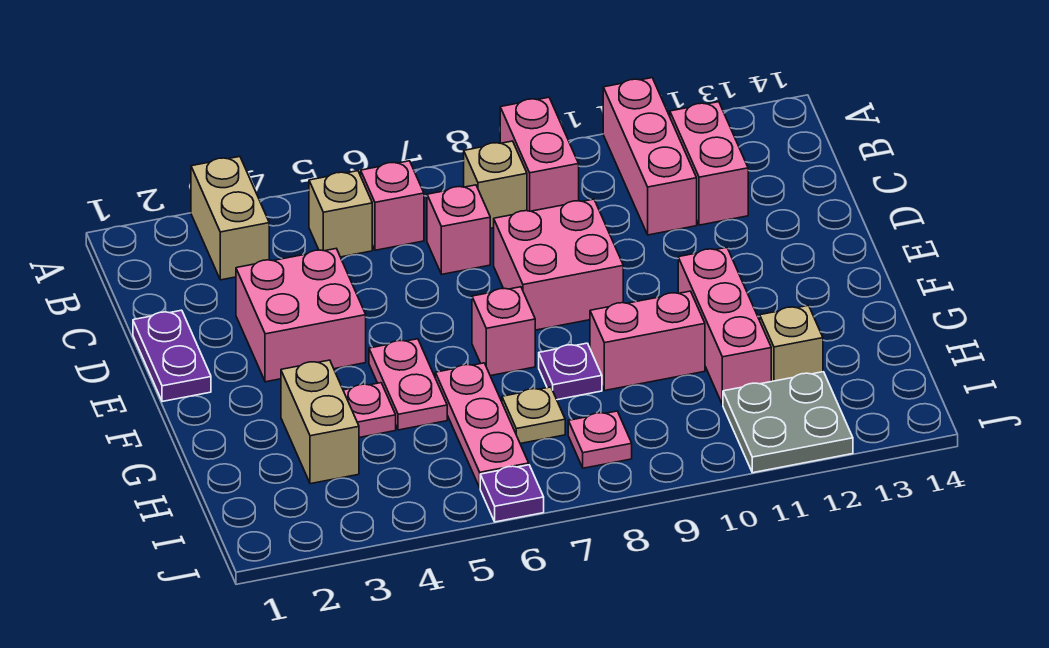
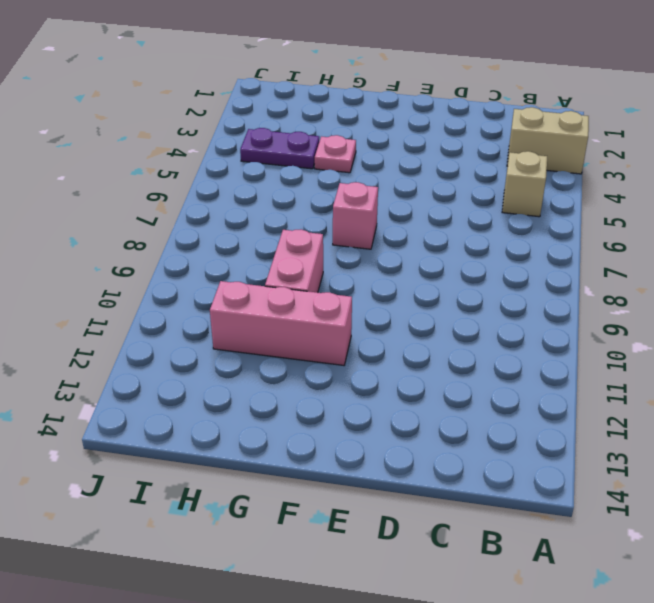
purple 1x2 plate [240,128,319,169] -> purple 1x2 plate moved to [133,310,211,402]
none -> pink 1x2 brick [500,97,579,211]
none -> pink 1x3 brick [603,78,697,235]
none -> pink 1x1 brick [361,161,424,250]

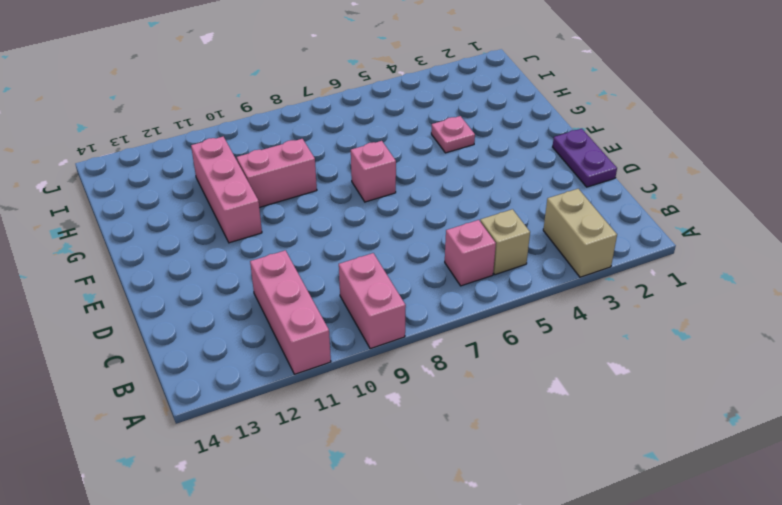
none -> tan 1x1 brick [464,141,527,228]
none -> pink 1x2 brick [670,102,748,225]
none -> pink 1x1 brick [427,185,490,274]

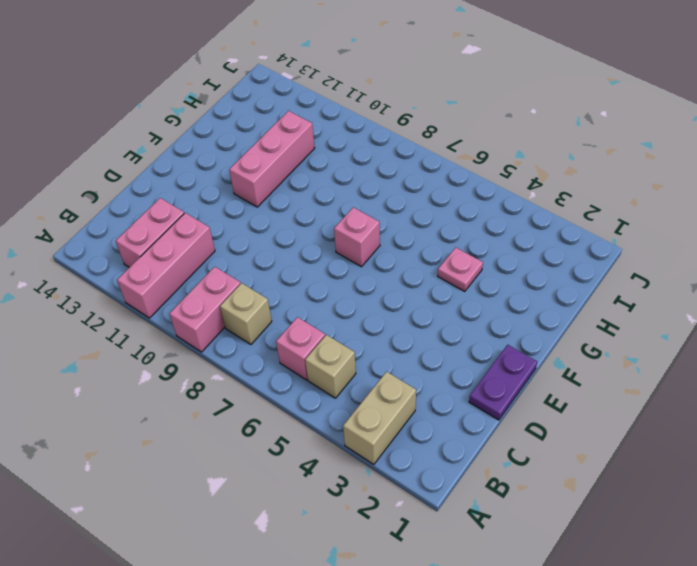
none -> pink 1x1 brick [427,185,490,274]
none -> pink 2x2 brick [236,249,366,382]
none -> pink 2x2 brick [494,199,623,330]

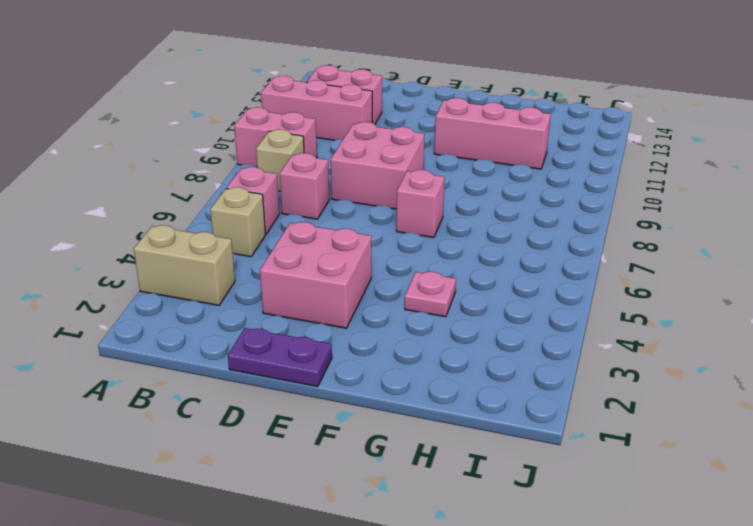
none -> pink 1x2 plate [369,339,447,430]
none -> tan 1x2 brick [281,360,359,484]
none -> pink 1x3 plate [435,363,529,488]

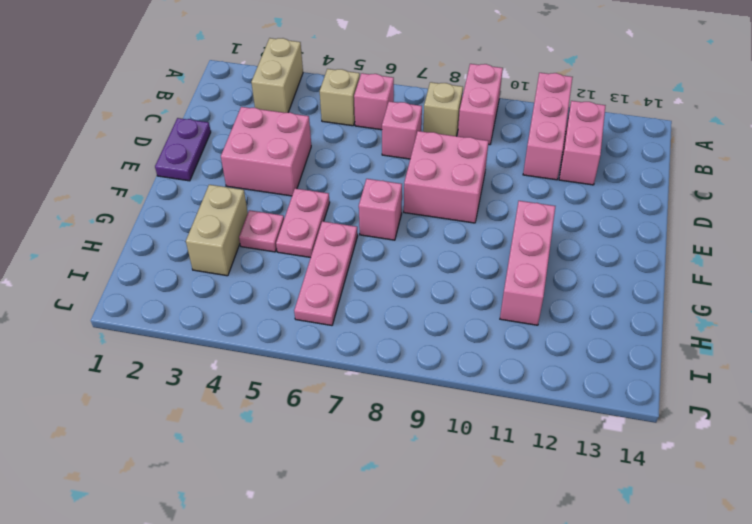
none -> purple 1x1 plate [539,343,602,400]
none -> pink 1x2 brick [590,291,705,391]
none -> tan 1x1 plate [502,387,565,444]

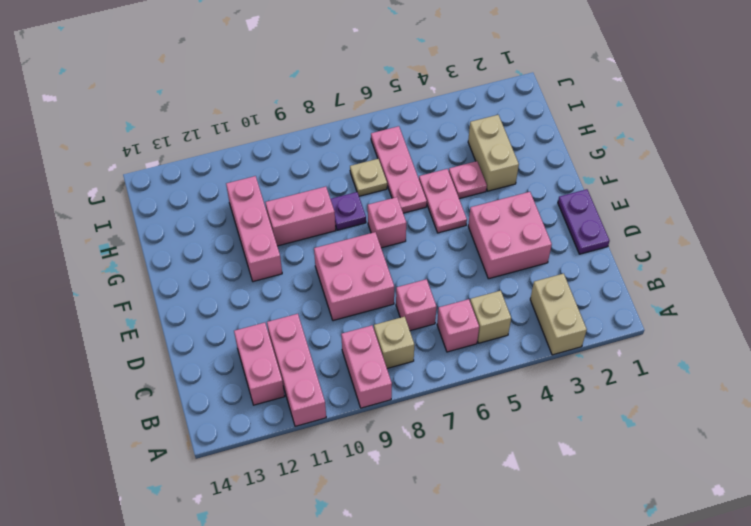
none -> tan 1x1 brick [760,305,823,382]
none -> pink 1x1 plate [568,411,632,468]
none -> grey 2x2 plate [723,372,853,473]

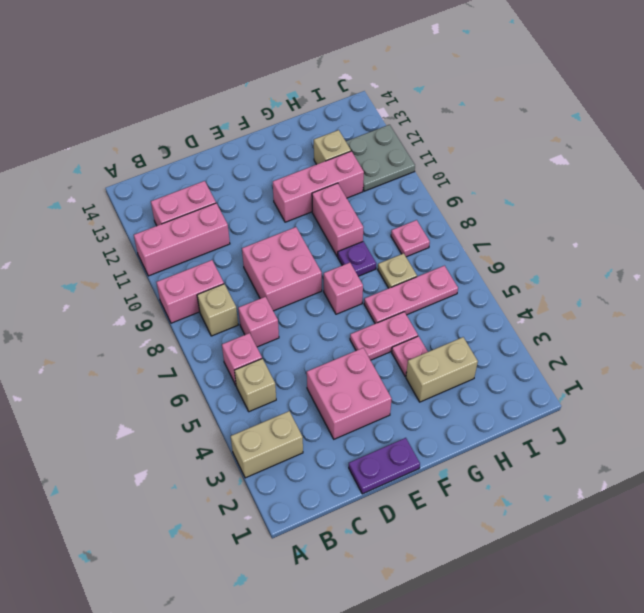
none -> purple 1x1 plate [480,465,544,522]

